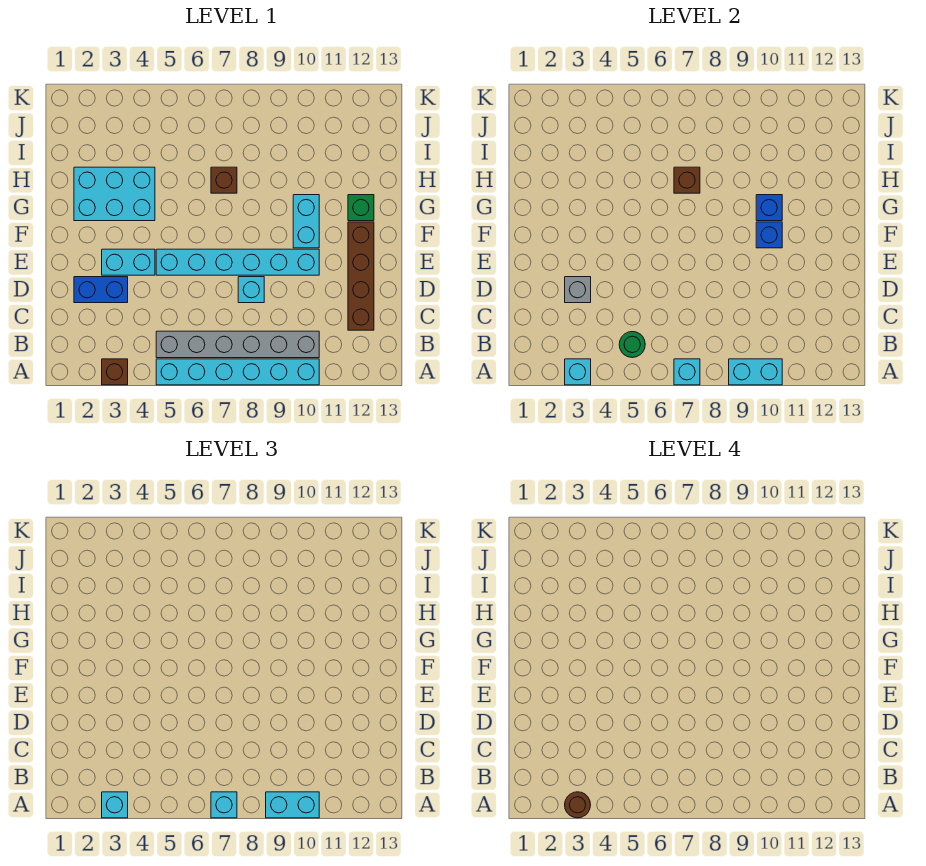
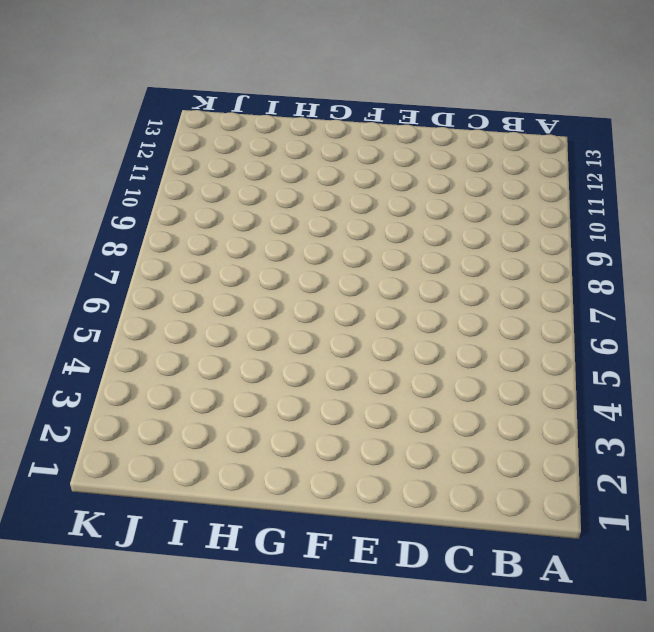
none -> brown 1x1 brick [102,359,128,385]
none -> cyan 1x6 brick [156,359,319,385]
none -> grey 1x6 brick [156,331,319,358]

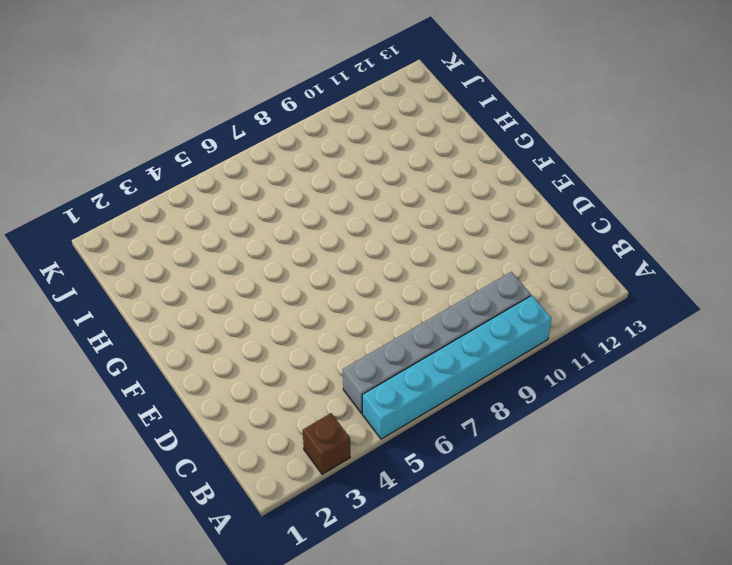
none -> brown 1x4 brick [348,222,374,330]
none -> blue 1x2 brick [74,277,128,303]
none -> cyan 1x1 brick [238,277,264,303]

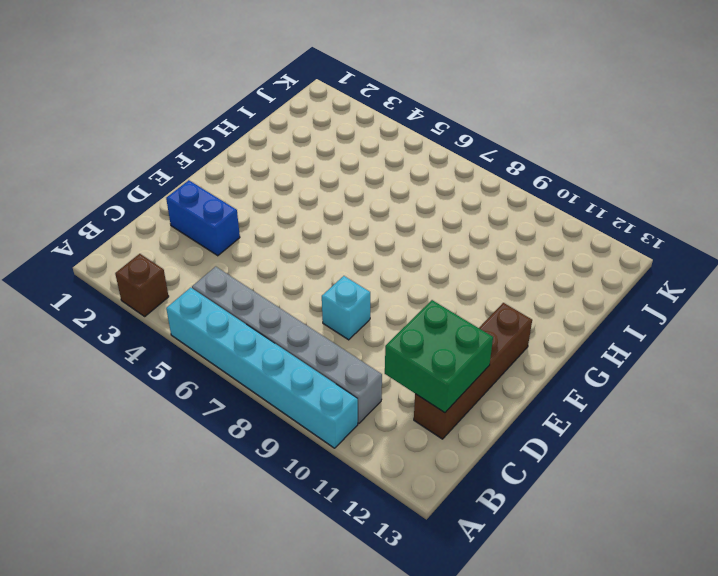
green 2x2 brick [385,300,493,413] -> none
none -> cyan 1x2 brick [102,249,155,275]
none -> cyan 1x6 brick [156,249,319,275]
none -> cyan 1x2 brick [293,195,319,248]

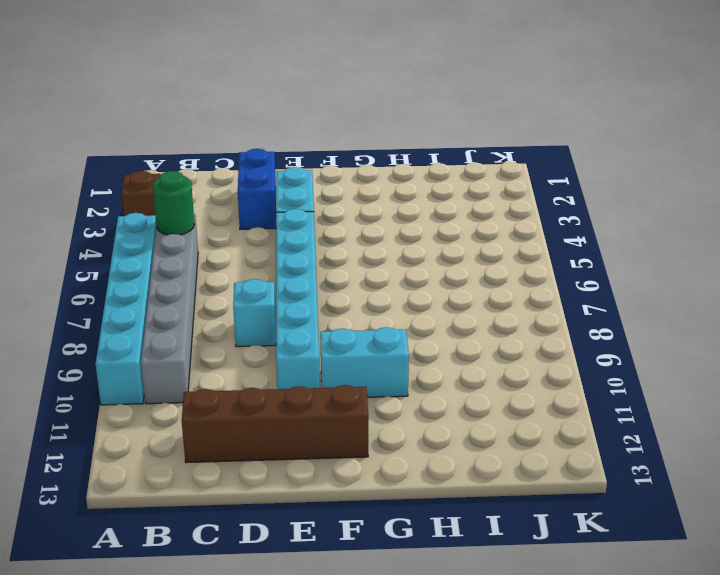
none -> cyan 2x3 brick [74,167,155,221]
none -> green 1x1 brick [348,195,374,221]
none -> brown 1x1 brick [211,167,237,193]

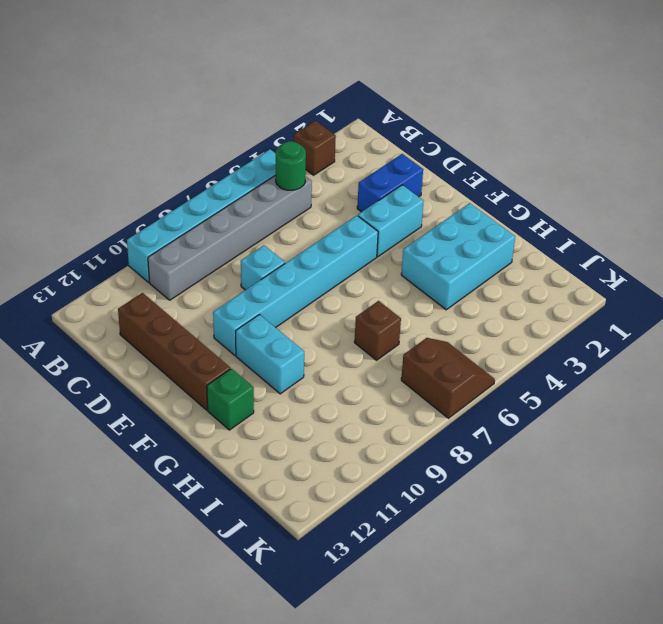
brown 2x2 slope [401,338,495,418] -> none
none -> cyan 1x1 brick [565,359,591,385]
none -> cyan 1x1 brick [674,359,700,385]
none -> cyan 1x2 brick [729,359,782,385]

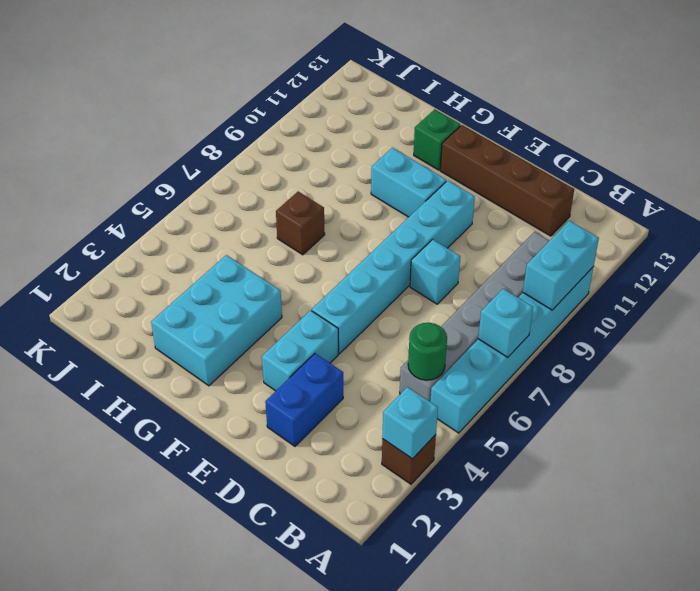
none -> grey 1x1 brick [565,277,591,303]
none -> blue 1x1 brick [756,222,782,248]
none -> blue 1x1 brick [756,195,782,221]

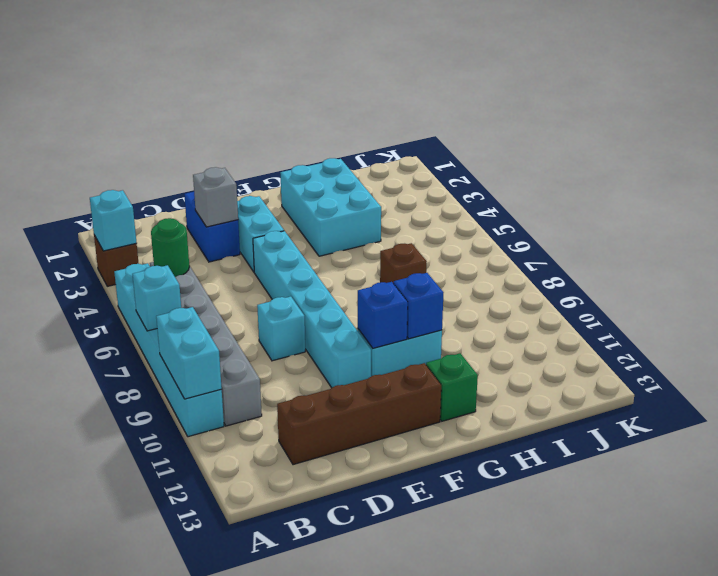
none -> brown 1x1 brick [674,167,700,193]
none -> cyan 1x1 brick [102,792,128,818]
none -> cyan 1x1 brick [211,792,237,818]

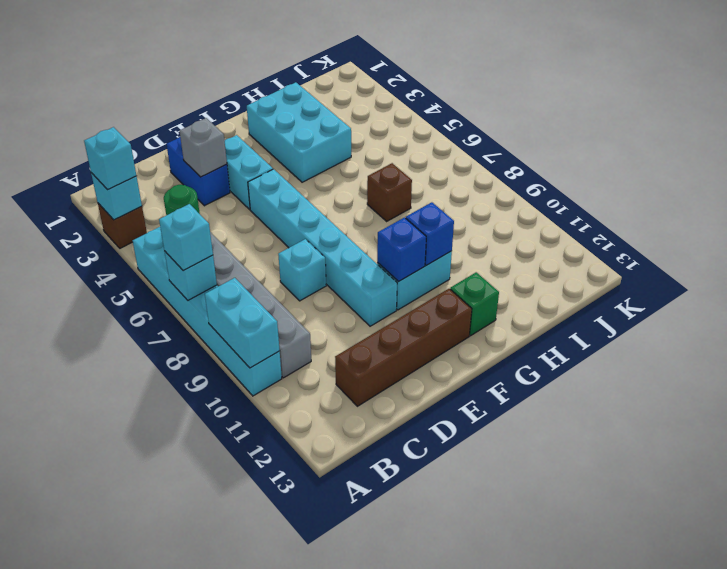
none -> brown 1x1 brick [674,167,700,193]
none -> cyan 1x2 brick [266,792,319,818]
none -> brown 1x1 round brick [565,792,591,818]

